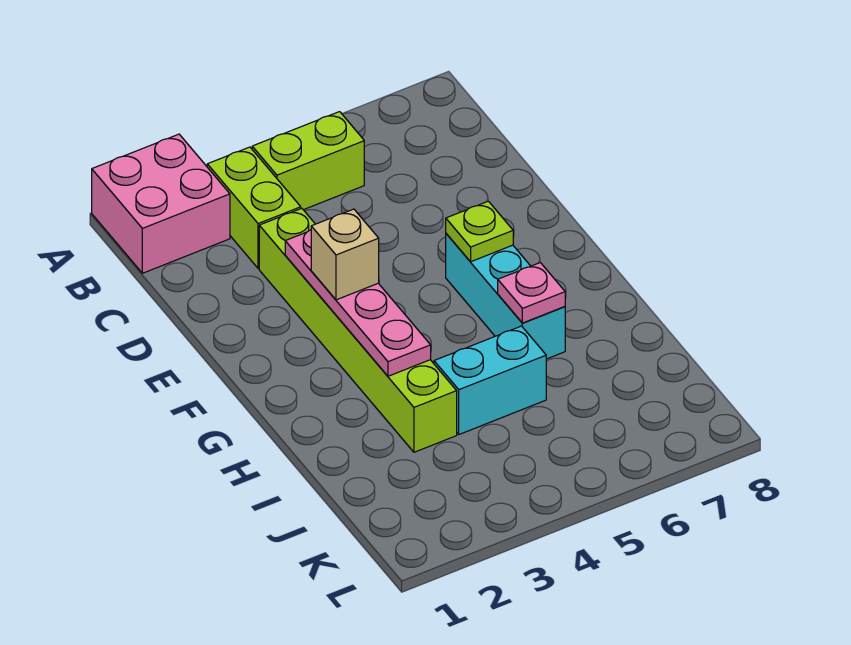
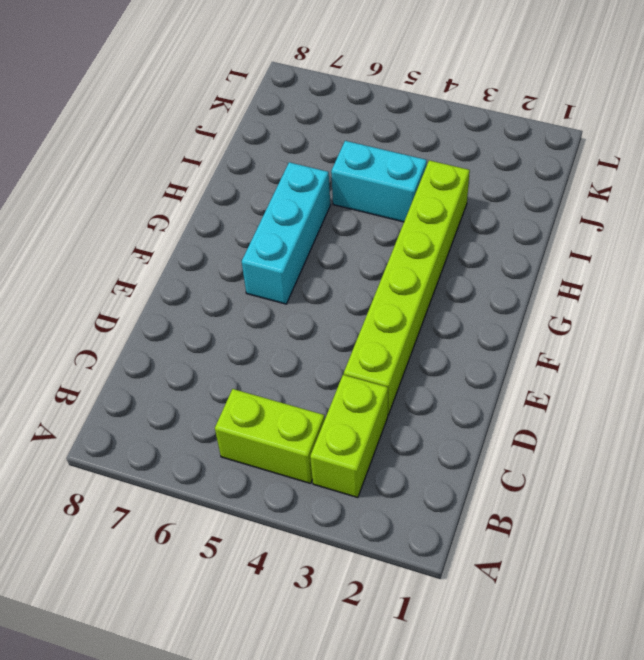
none -> pink 2x2 brick [92,134,230,273]
none -> pink 1x4 plate [285,230,431,376]

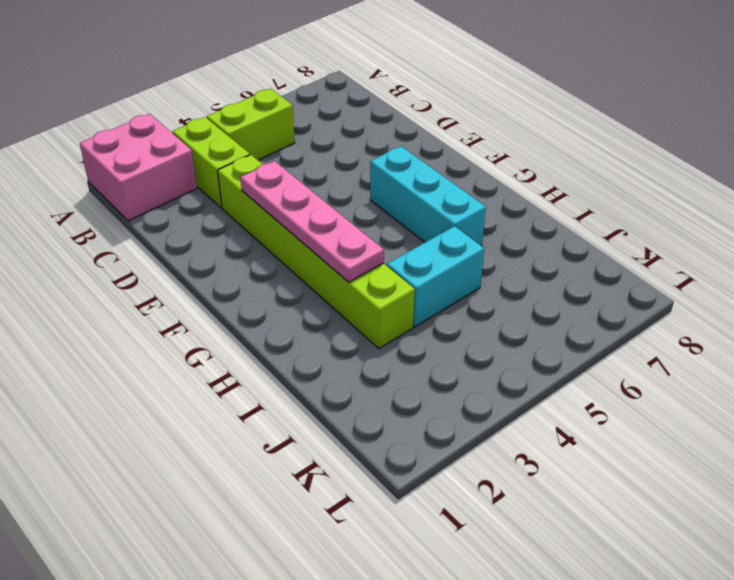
none -> lime 1x1 plate [446,201,513,262]
none -> pink 1x1 plate [498,263,565,323]

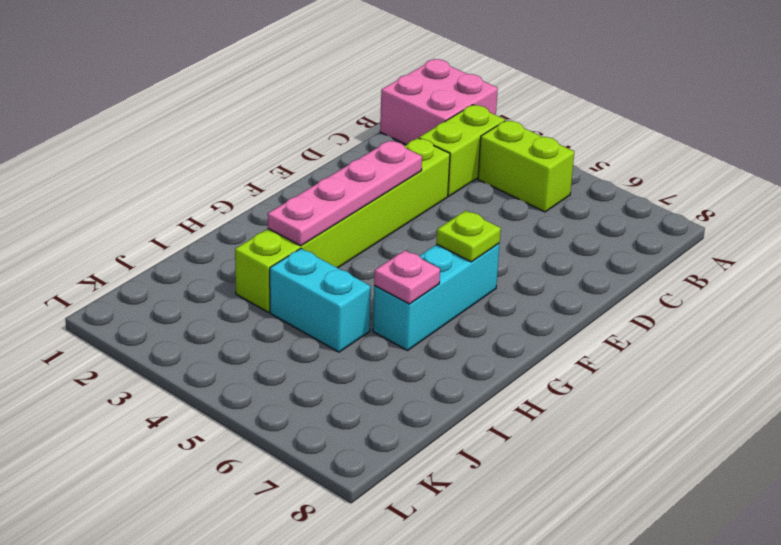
none -> tan 1x1 brick [311,209,379,300]

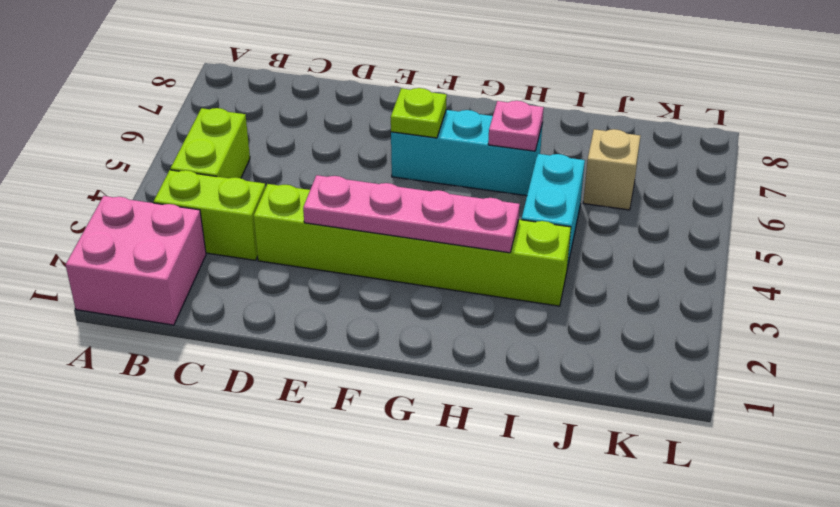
tan 1x1 brick [583,129,640,210] -> tan 1x1 brick moved to [311,209,379,300]

